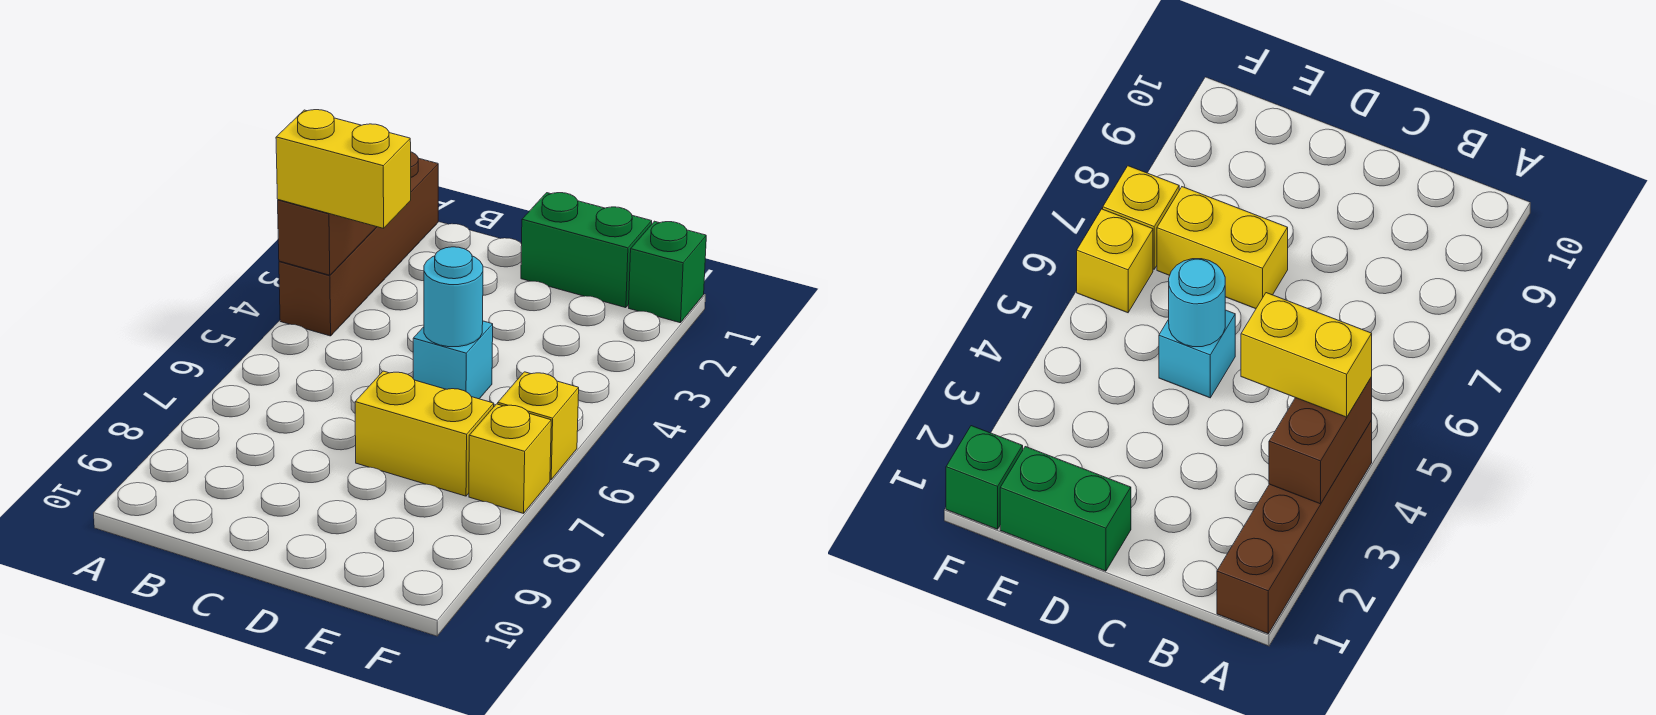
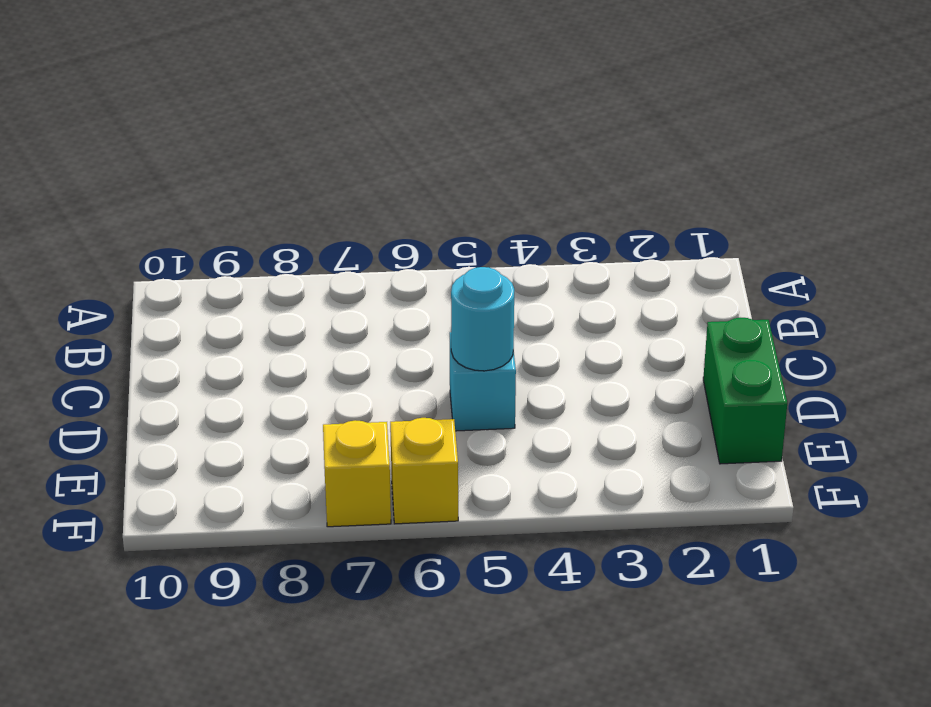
none -> brown 1x4 brick [279,152,438,336]
none -> yellow 1x2 brick [355,371,494,496]

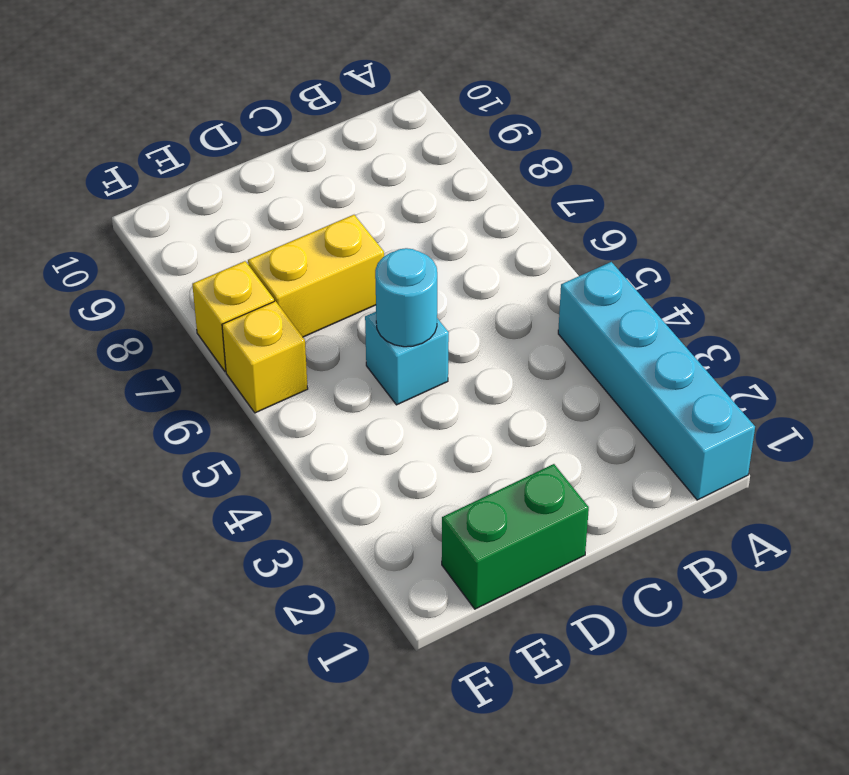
cyan 1x4 brick [558,262,755,500] -> brown 1x4 brick [279,152,438,336]
none -> green 1x1 brick [629,221,706,323]
none -> brown 1x2 brick [278,200,376,275]

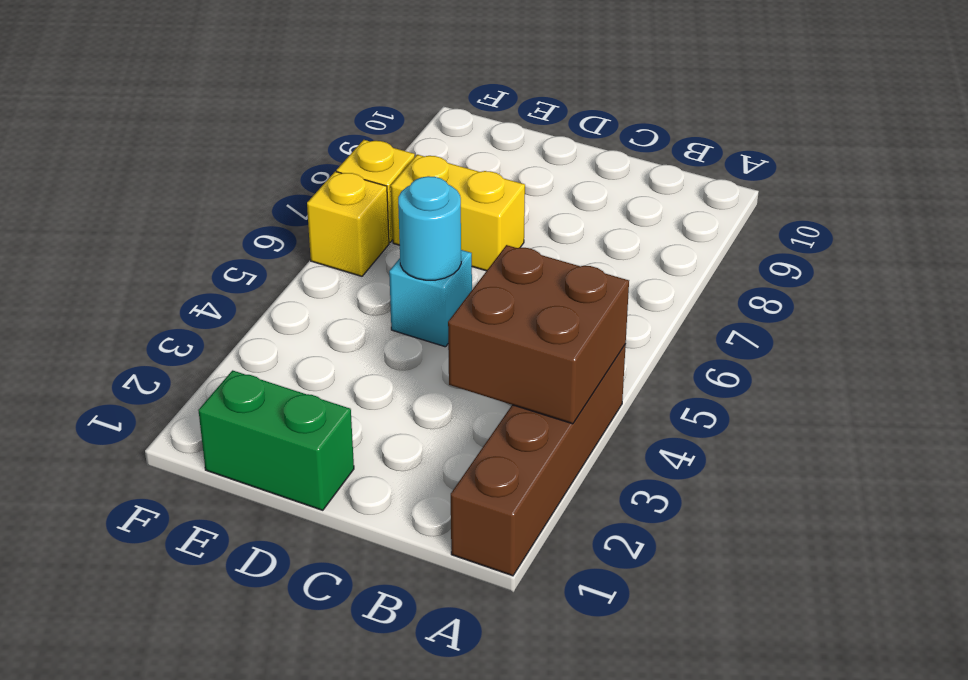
brown 2x2 brick [448,245,629,424] -> brown 1x2 brick [278,200,376,275]
none -> green 1x1 brick [629,221,706,323]
none -> yellow 1x2 brick [276,110,411,228]

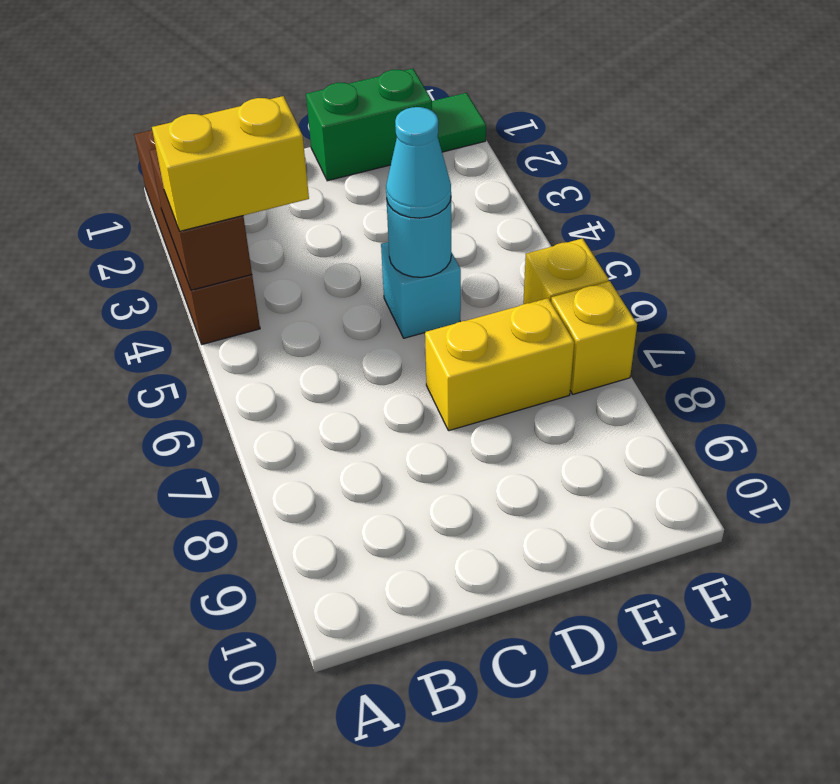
cyan 1x1 cone [386,107,451,218] -> none
green 1x1 tile [432,93,486,152] -> green 1x1 brick [629,221,706,323]

